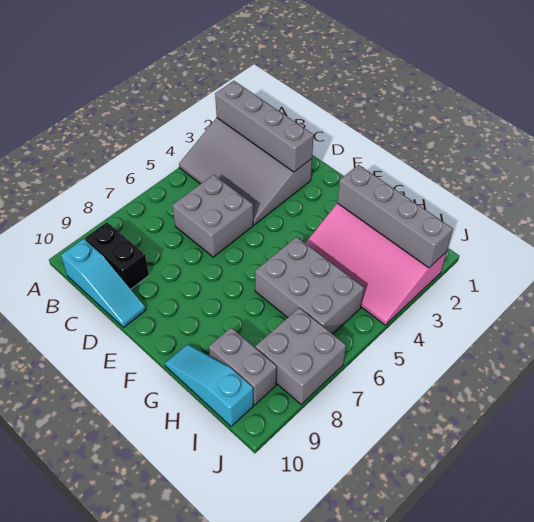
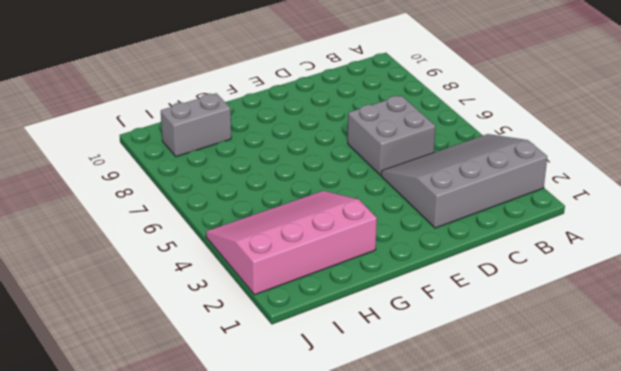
none -> black 1x2 brick [85,222,149,289]
none -> cyan 1x3 slope [61,239,146,327]

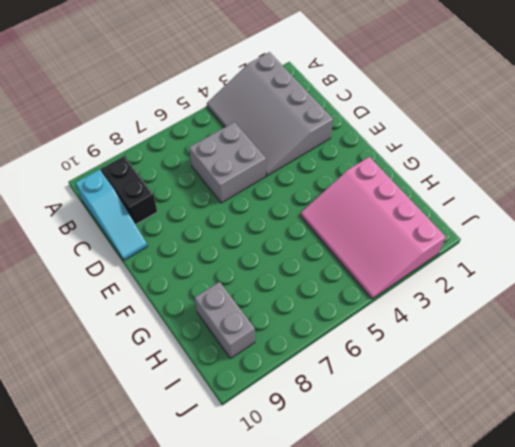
none -> grey 2x3 brick [255,237,364,334]
none -> cyan 1x3 slope [165,344,254,426]

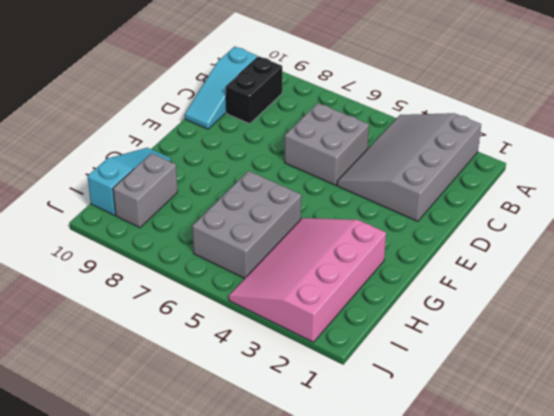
none -> grey 2x2 brick [255,308,346,404]
none -> grey 1x4 brick [215,81,314,172]

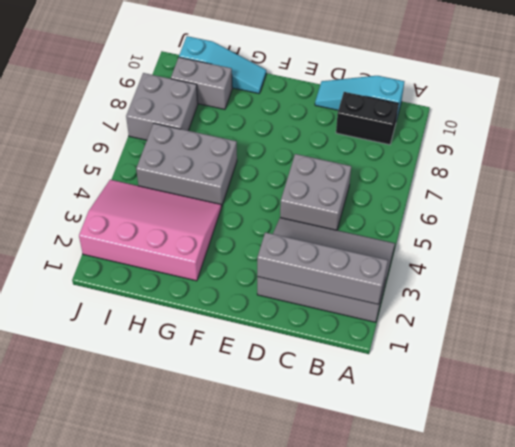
none -> grey 1x4 brick [337,165,453,268]

